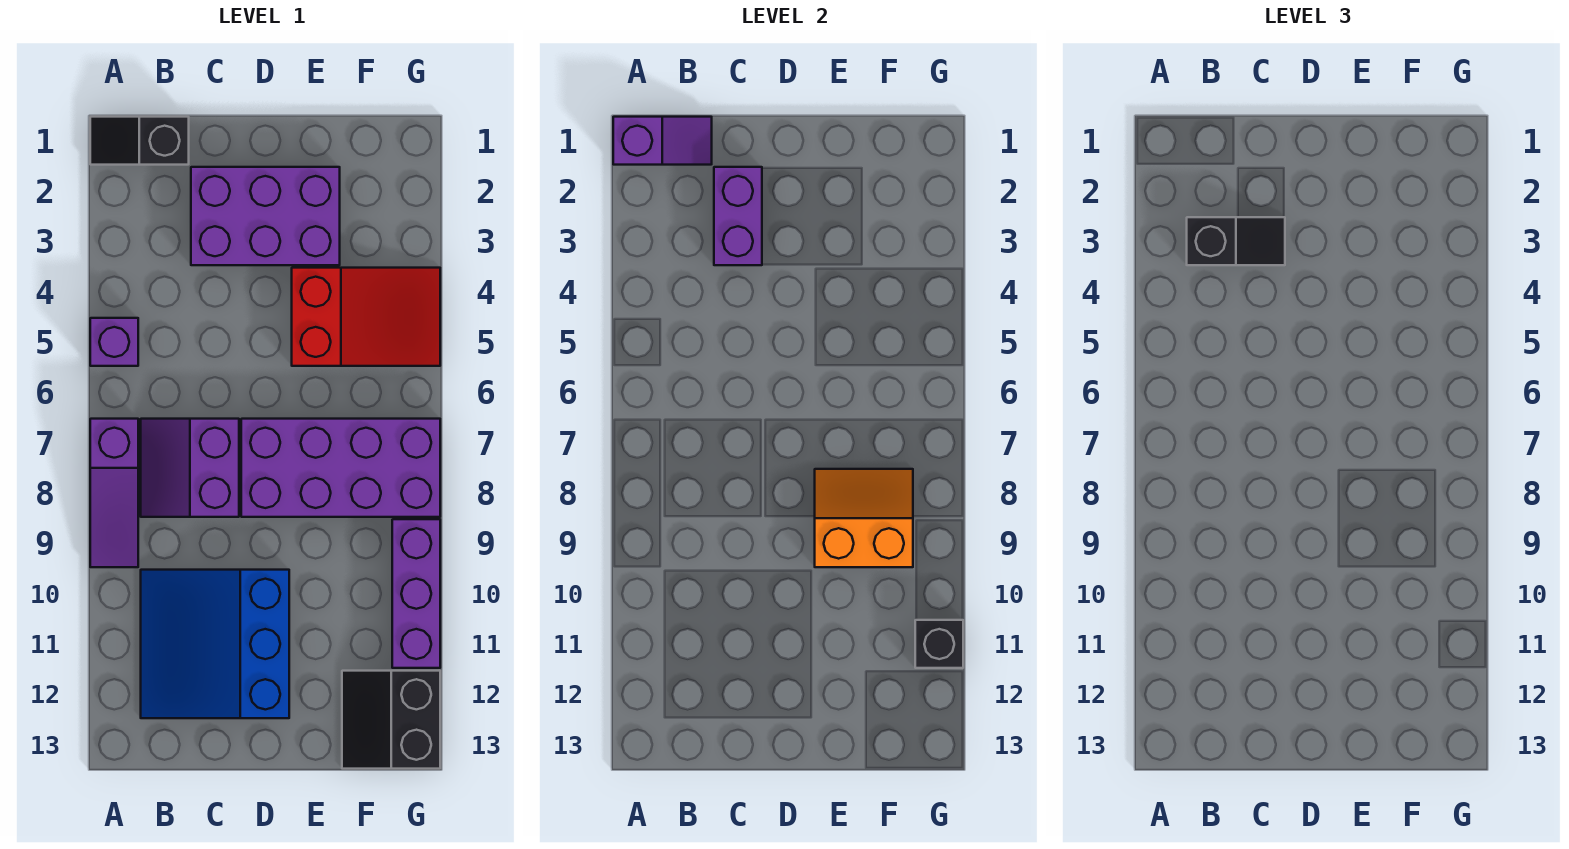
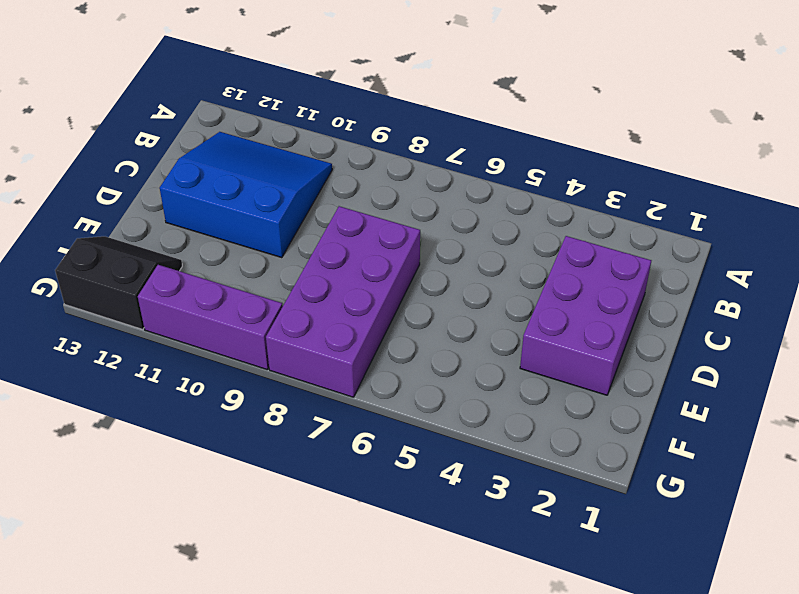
none -> black 1x2 slope [90,117,189,165]
none -> purple 1x1 brick [90,318,138,366]
none -> purple 1x3 slope [90,419,138,567]

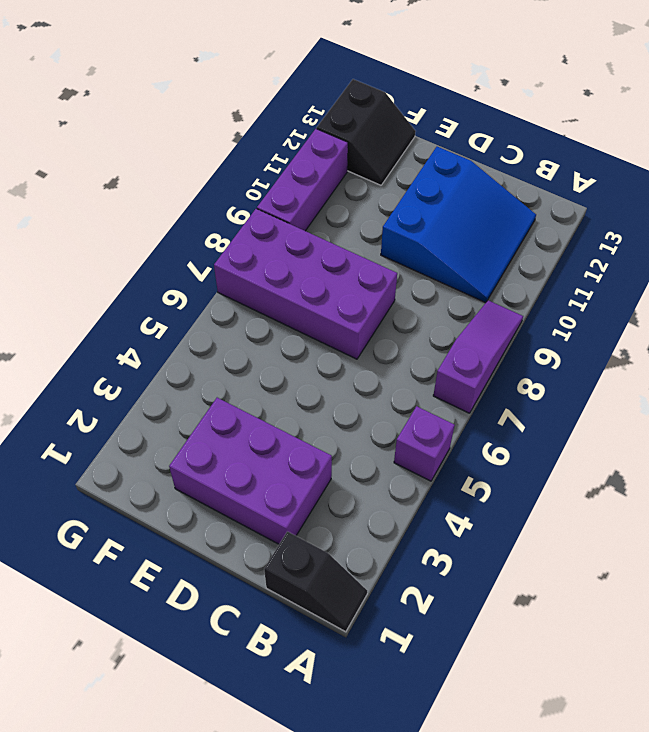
none -> purple 2x2 slope [141,419,239,517]
none -> red 2x3 slope [292,268,440,366]
none -> purple 1x2 slope [613,117,712,165]

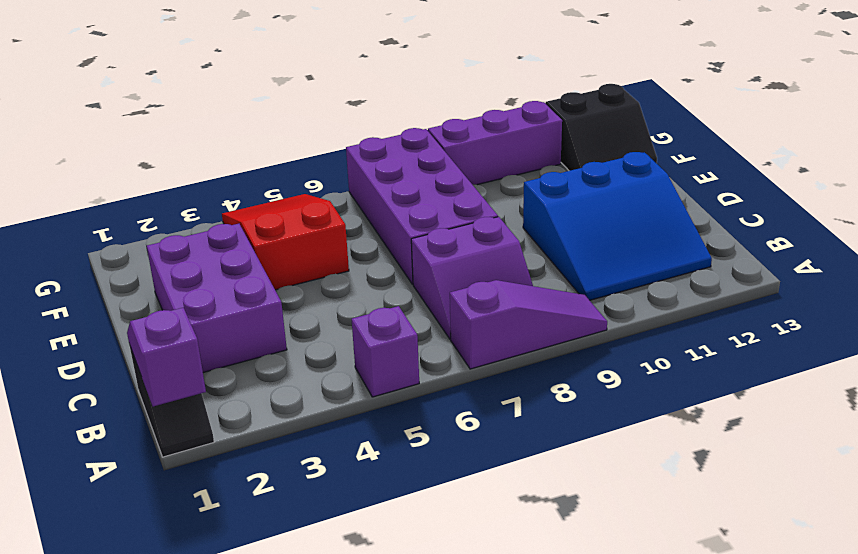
none -> purple 1x2 brick [714,167,762,265]
none -> orange 2x2 slope [815,469,913,567]
none -> black 1x1 brick [915,620,963,668]

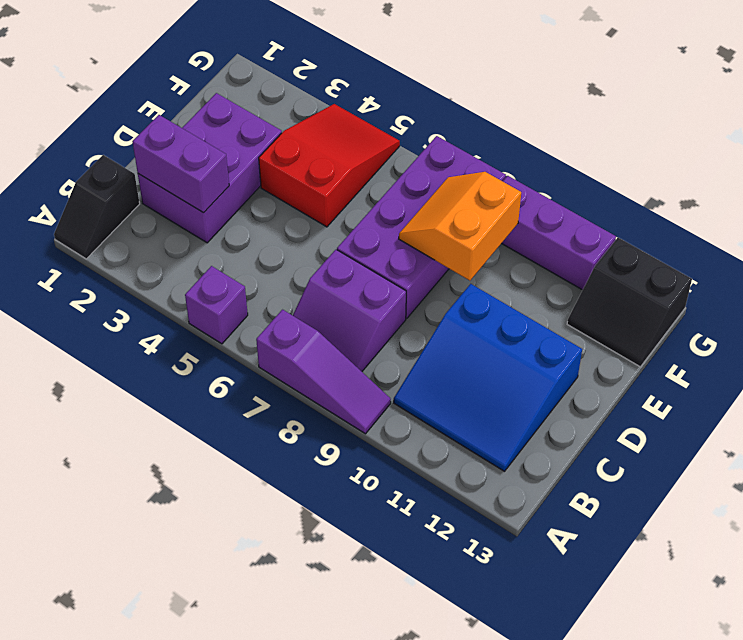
none -> purple 1x2 slope [613,117,712,165]
none -> black 1x1 brick [915,620,963,668]
none -> black 1x2 slope [1187,217,1285,265]

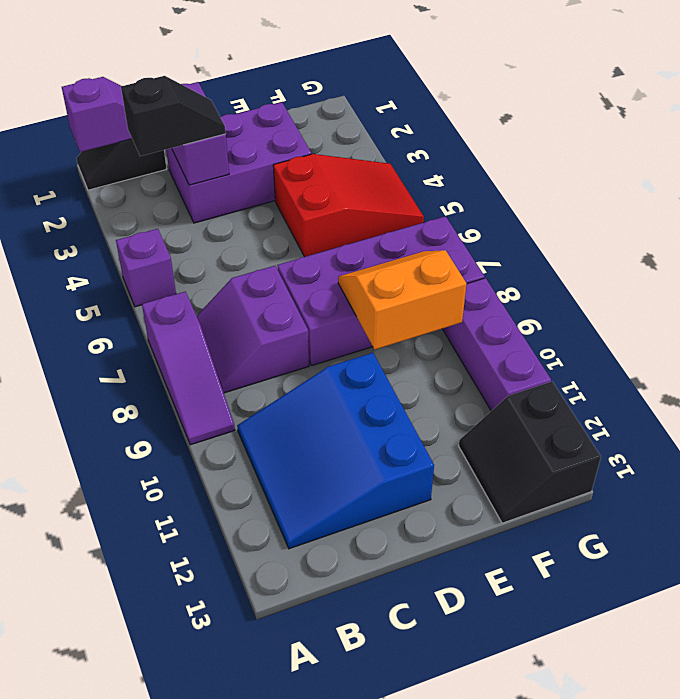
none -> black 1x1 brick [915,620,963,668]

